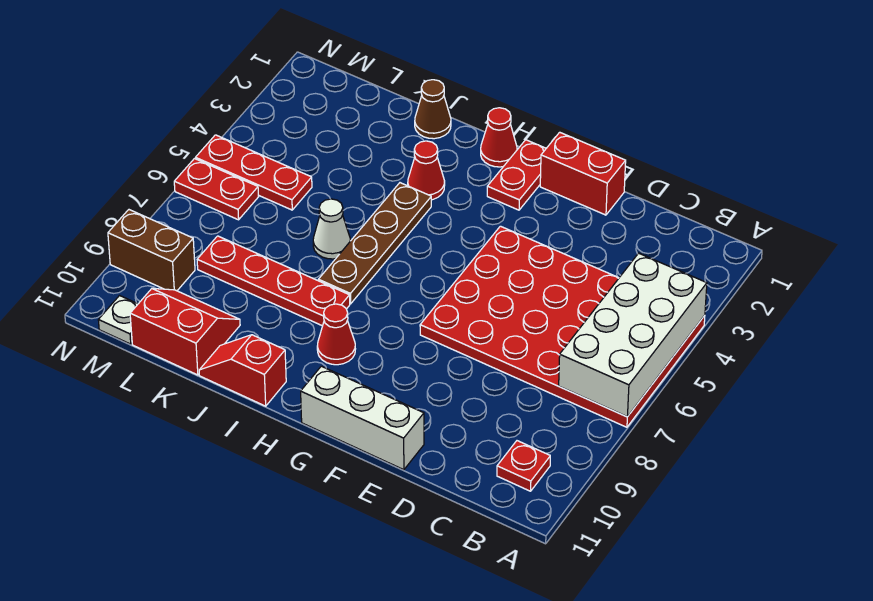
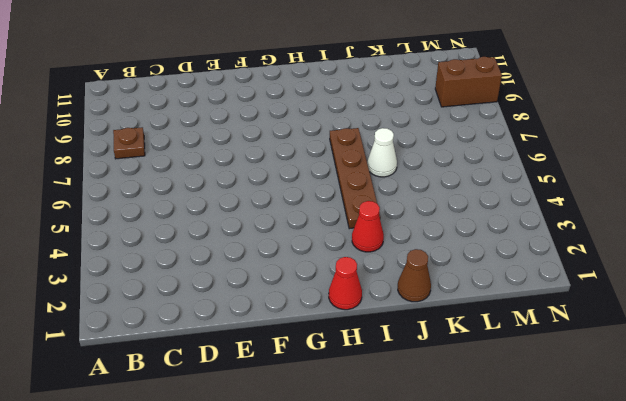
brown 1x1 plate [113,127,145,159] -> none
none -> red 4x6 plate [420,226,705,427]
none -> red 1x1 plate [497,441,550,491]
none -> red 1x2 brick [540,132,626,215]

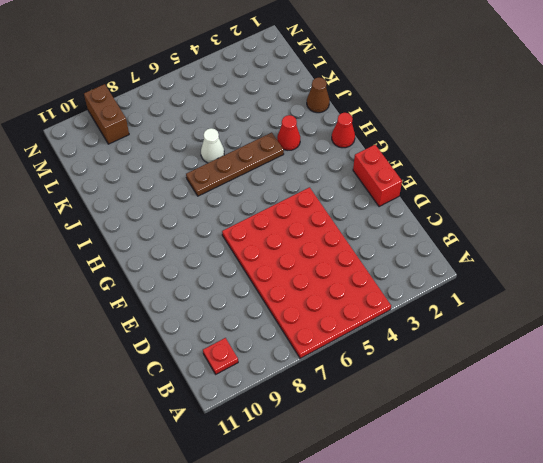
none -> white 1x3 brick [301,366,424,470]
none -> red 1x2 plate [487,140,546,210]
none -> red 1x1 cone [317,304,355,365]

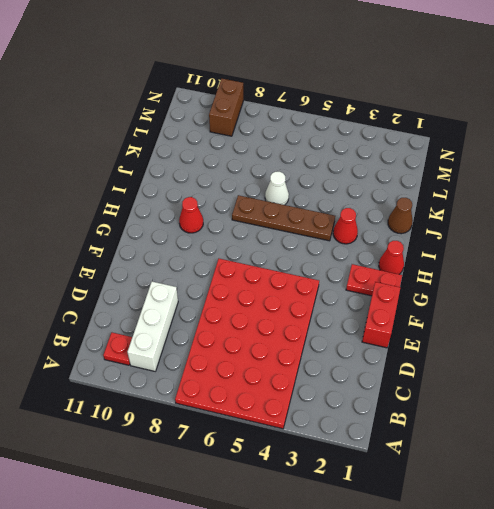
white 1x3 brick [127,281,178,371] -> white 1x3 brick moved to [301,366,424,470]
none -> red 1x4 plate [197,236,350,326]
none -> red 1x2 slope [199,335,286,406]
none -> red 2x2 slope [130,288,240,375]

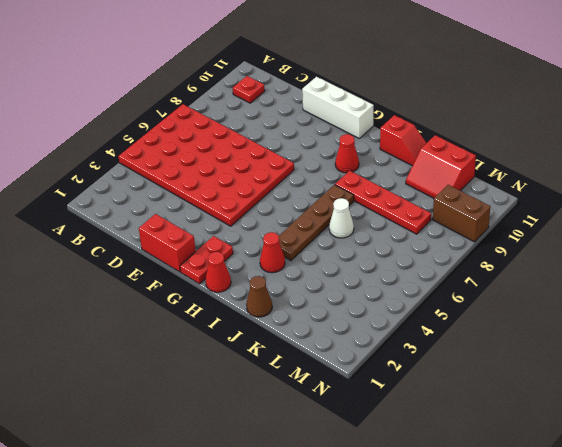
none -> red 1x3 plate [195,135,312,210]
none -> red 1x2 plate [174,159,259,220]
none -> white 1x1 plate [98,296,138,344]

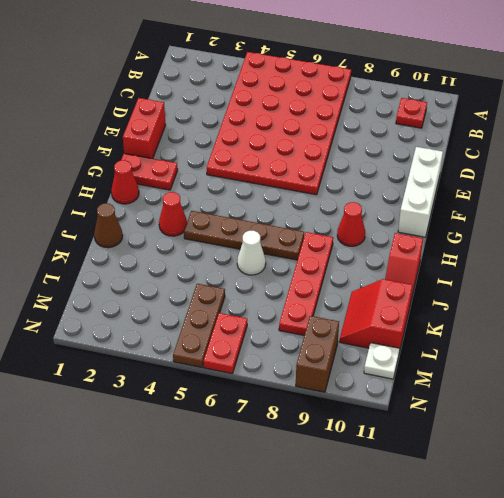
brown 1x3 plate [173,284,225,367] -> red 1x3 plate [195,135,312,210]
none -> white 2x4 brick [559,253,707,417]

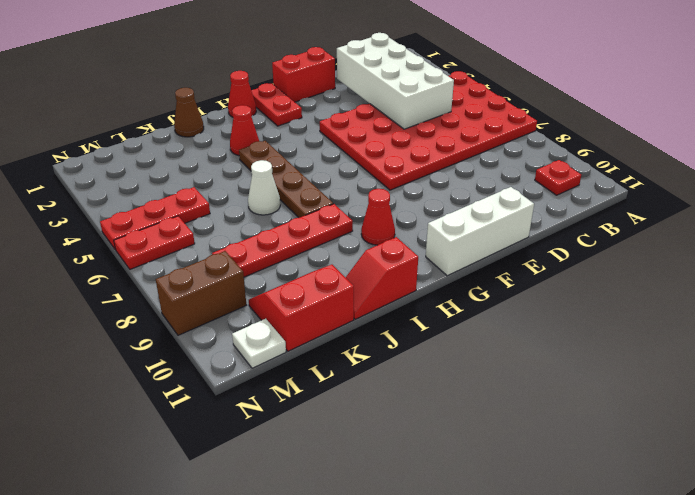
white 2x4 brick [337,33,454,129] -> white 2x4 brick moved to [559,253,707,417]

